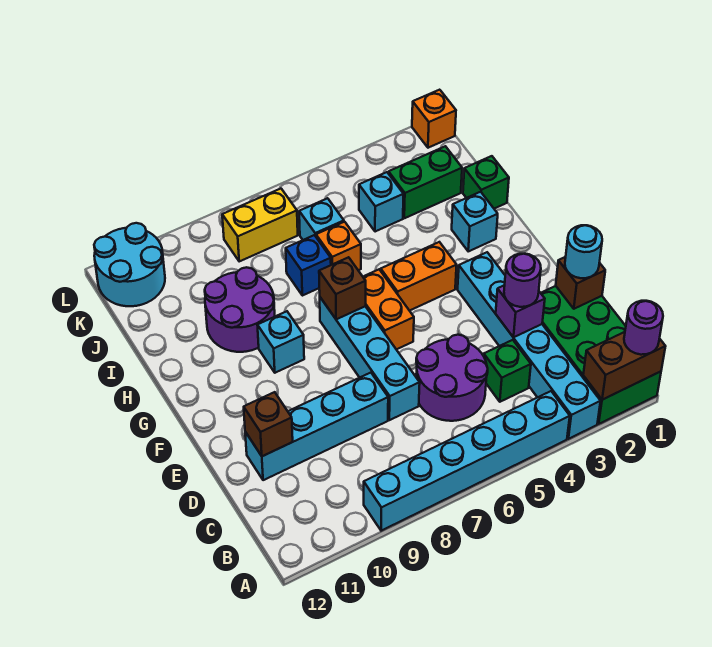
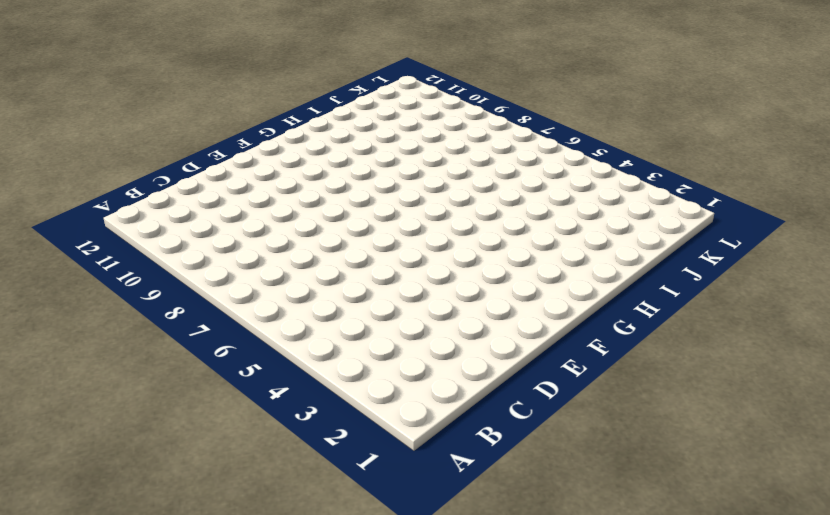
none -> green 2x4 brick [541,286,661,424]
none -> cyan 1x6 brick [458,252,601,439]
none -> cyan 1x6 brick [364,391,570,531]

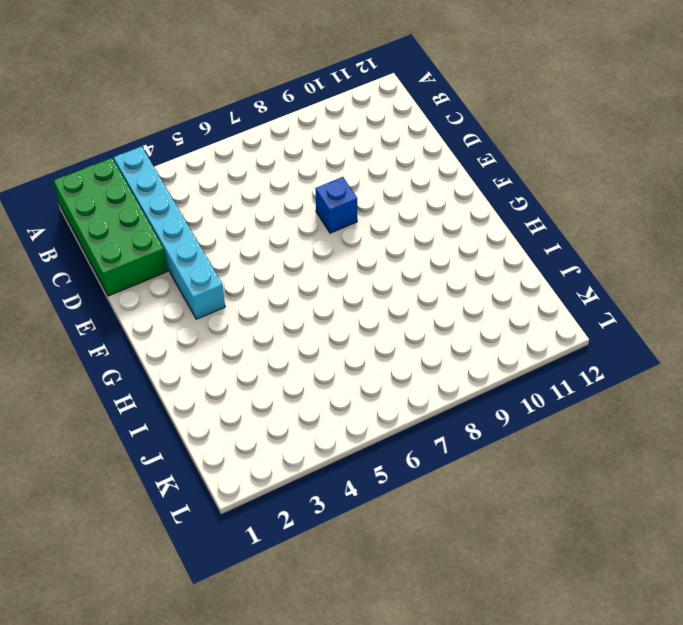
blue 1x1 brick [315,177,357,233] -> blue 1x1 brick moved to [286,235,331,296]
none -> cyan 1x6 brick [364,391,570,531]
none -> green 1x1 brick [484,340,531,402]
none -> purple 2x2 round brick [416,335,488,421]

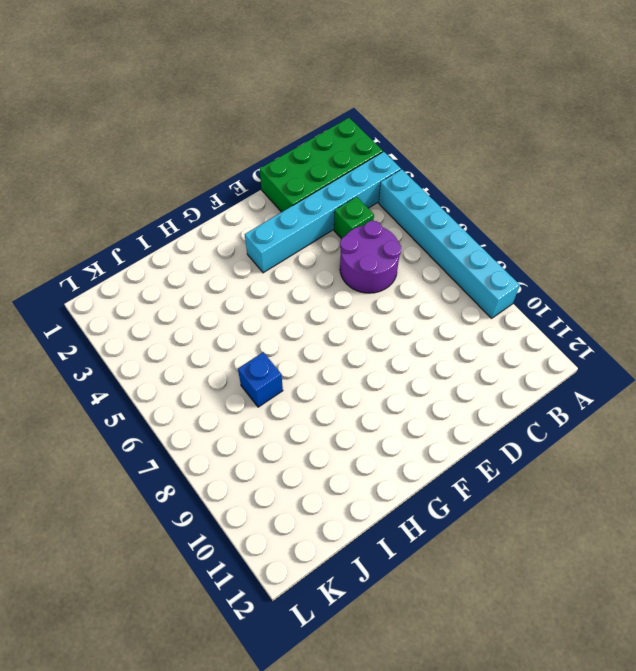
none -> cyan 1x4 brick [320,297,420,420]
none -> cyan 1x4 brick [245,373,388,480]
none -> orange 1x2 brick [363,270,414,350]

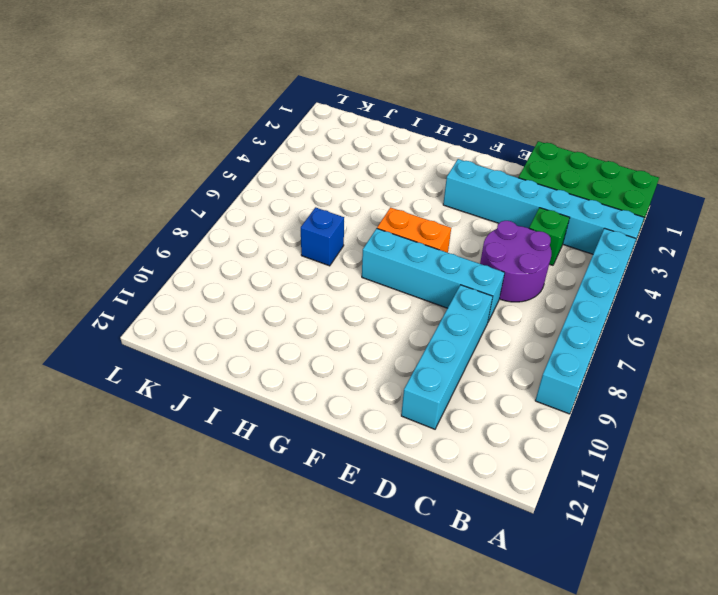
none -> orange 1x2 brick [381,242,457,311]
none -> cyan 1x1 brick [257,311,304,373]
none -> cyan 1x1 brick [452,192,498,251]

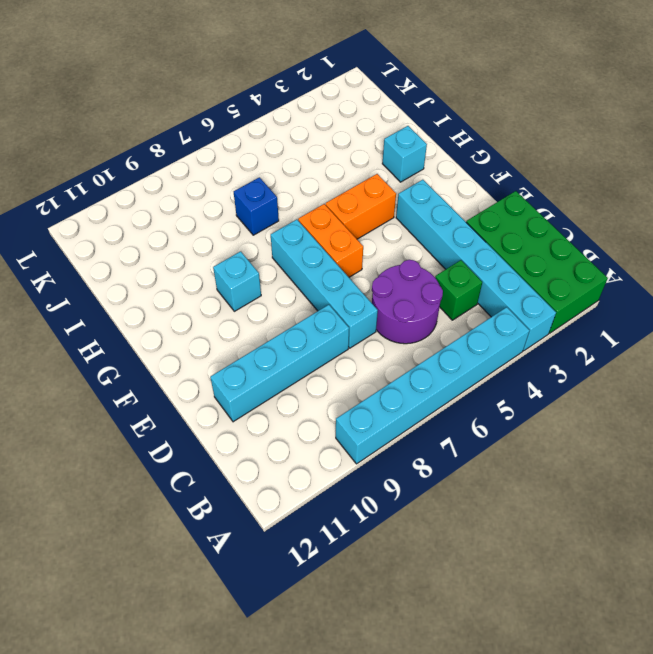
none -> purple 2x2 round brick [205,267,275,352]
none -> green 1x1 brick [463,156,509,209]
none -> orange 1x1 brick [316,222,361,270]

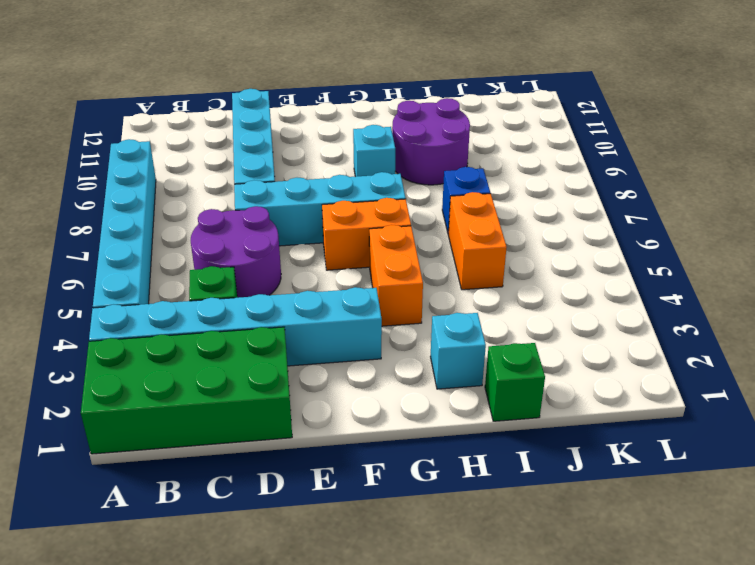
orange 1x2 brick [448,192,507,290] -> orange 1x1 brick [316,222,361,270]
none -> green 1x2 brick [389,146,462,218]
none -> cyan 1x1 brick [359,172,404,232]
none -> cyan 1x1 brick [299,198,344,240]

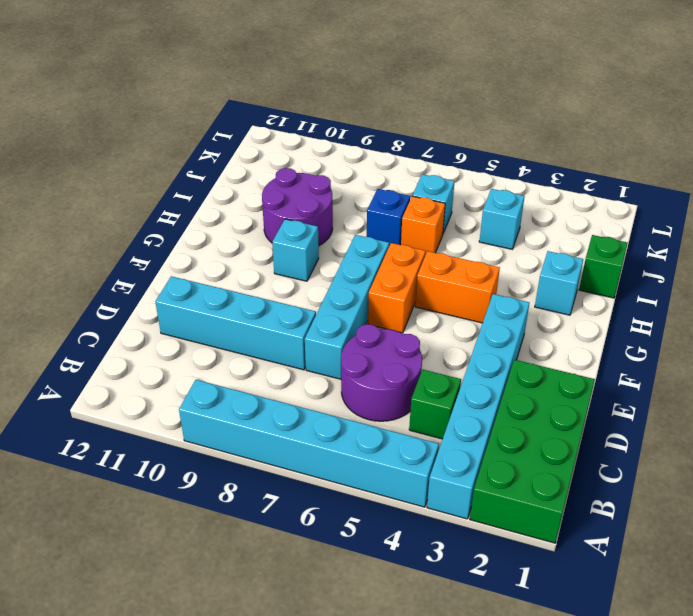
none -> green 1x2 brick [389,146,462,218]
none -> yellow 1x2 brick [222,189,298,261]
none -> cyan 2x2 round brick [94,223,165,306]

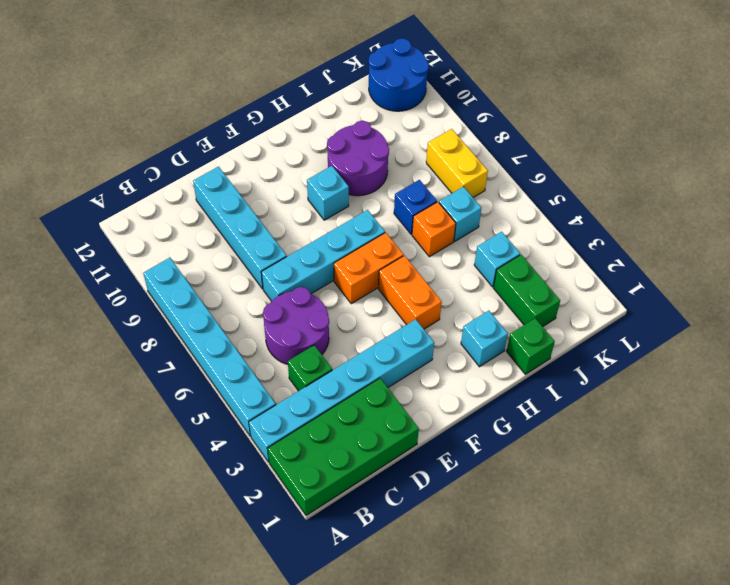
blue 2x2 round brick [368,38,429,111] -> cyan 2x2 round brick [94,223,165,306]
none -> orange 1x1 brick [412,90,456,148]
none -> brown 1x2 brick [583,332,666,400]
none -> brown 1x1 brick [556,257,605,309]

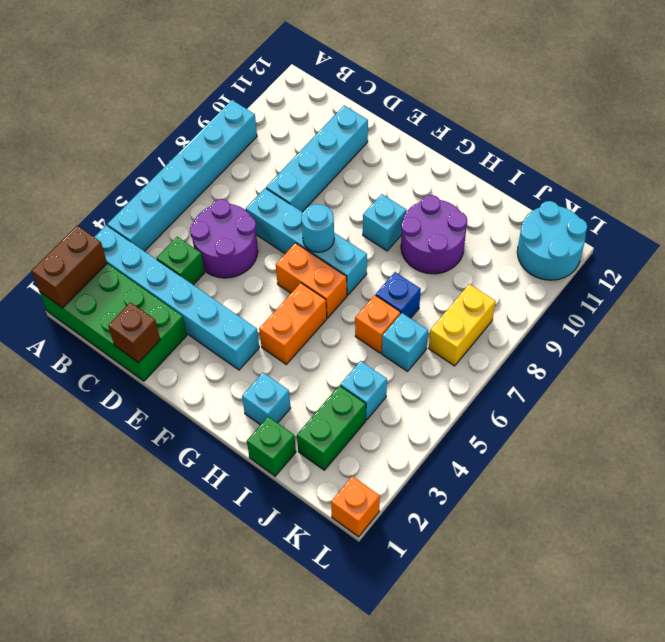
cyan 1x1 round brick [302,204,334,252] -> cyan 1x1 round brick moved to [565,225,602,278]
none -> purple 1x1 brick [496,285,545,337]
none -> brown 1x1 brick [244,392,293,456]
none -> brown 1x1 brick [319,257,366,319]

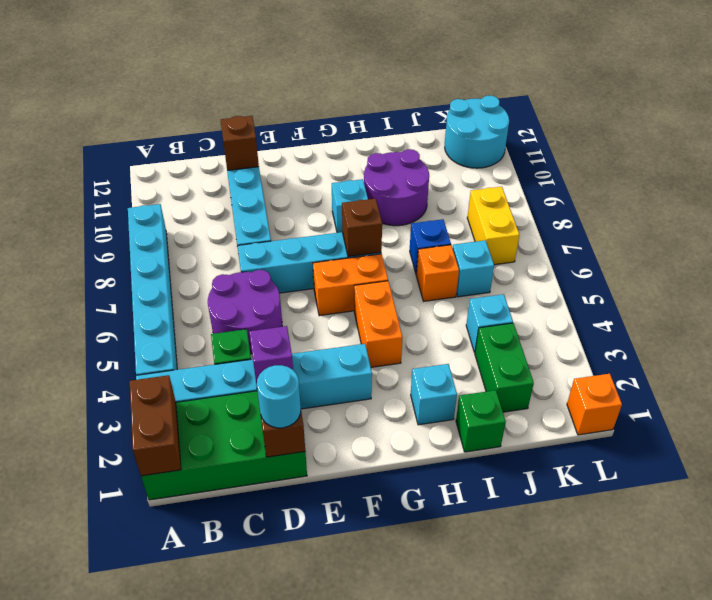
none -> purple 1x1 round brick [624,301,663,355]
none -> purple 1x1 round brick [504,254,541,307]

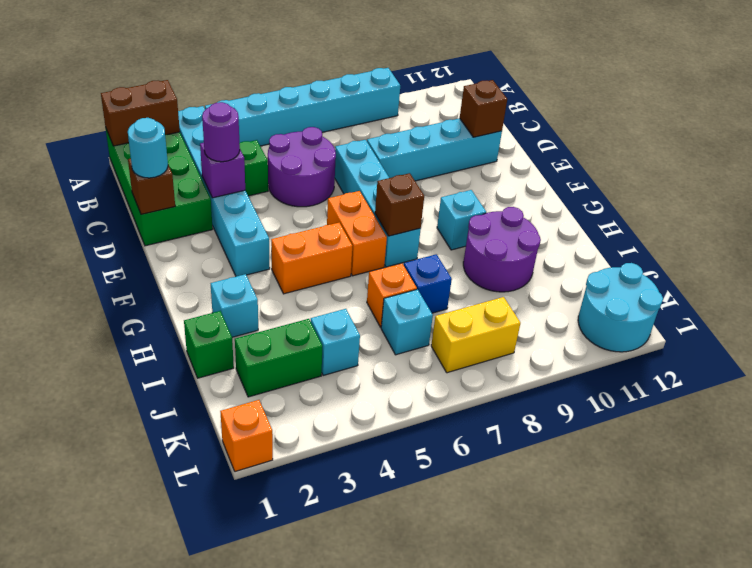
none -> purple 1x1 round brick [624,301,663,355]

